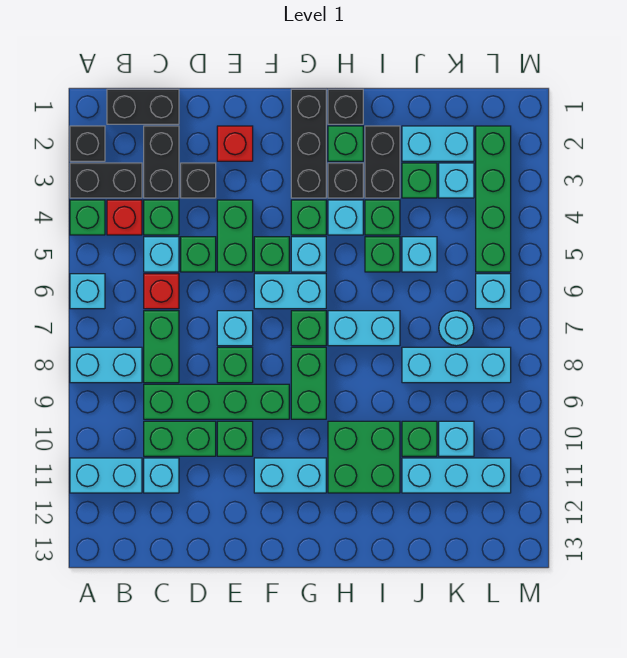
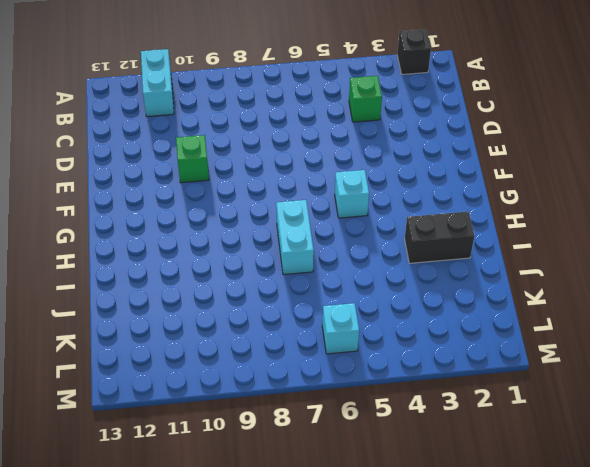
none -> black 1x2 brick [70,163,142,198]
none -> green 1x1 brick [70,200,105,235]
none -> cyan 1x1 brick [70,274,105,309]
none -> cyan 1x2 brick [70,347,142,383]

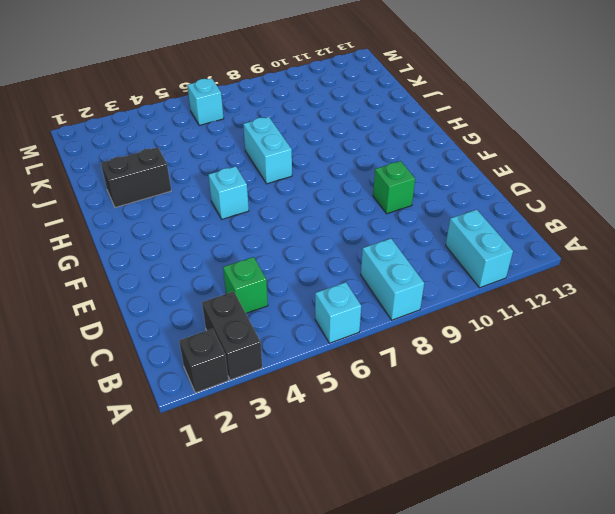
none -> green 1x1 brick [70,200,105,235]
none -> black 1x2 brick [107,89,179,124]
none -> red 1x1 brick [107,200,142,235]
none -> black 1x2 brick [144,126,179,198]

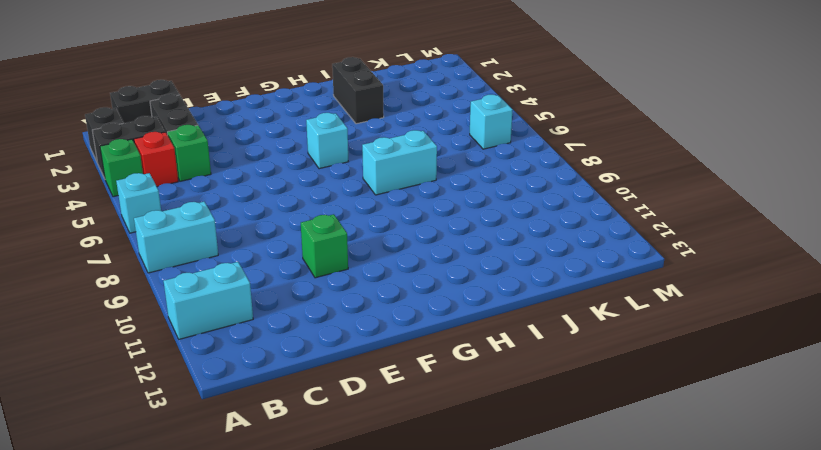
none -> cyan 1x1 brick [144,237,179,272]
none -> red 1x1 brick [144,274,179,309]
none -> green 1x2 brick [144,311,179,383]
none -> green 1x4 brick [144,384,289,419]

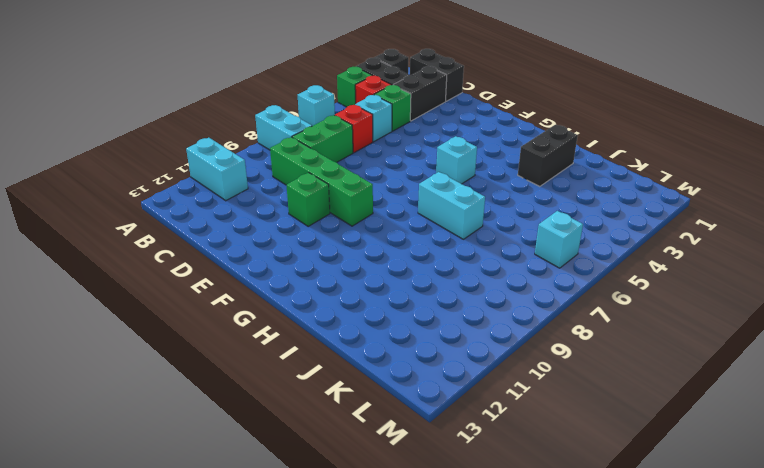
none -> green 1x2 brick [144,421,216,456]
none -> cyan 1x1 brick [144,458,179,493]
none -> black 1x1 brick [181,163,216,198]
none -> green 1x1 brick [181,237,216,272]

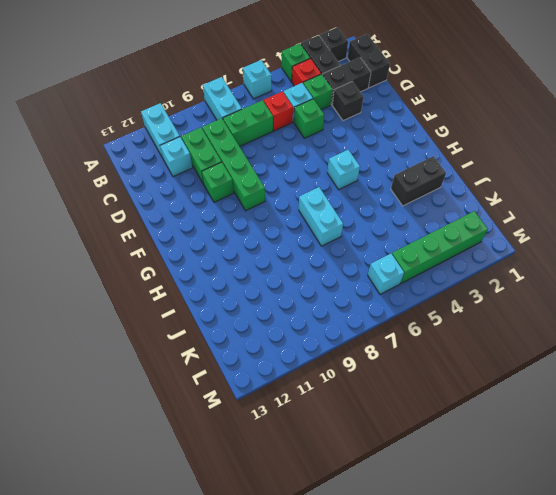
none -> red 1x1 brick [217,126,253,161]
none -> green 1x2 brick [217,200,253,272]
none -> cyan 1x1 brick [217,311,253,346]
none -> green 1x1 brick [217,347,253,383]

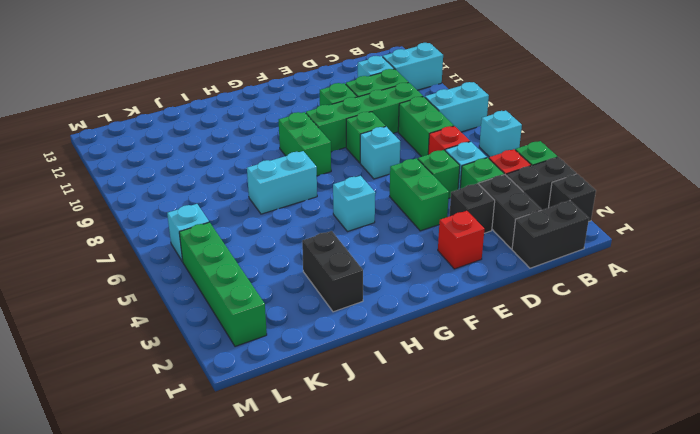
none -> green 1x1 brick [254,237,289,272]
none -> cyan 1x2 brick [254,274,326,309]
none -> cyan 1x2 brick [254,458,326,493]
none -> black 1x3 brick [291,89,326,198]

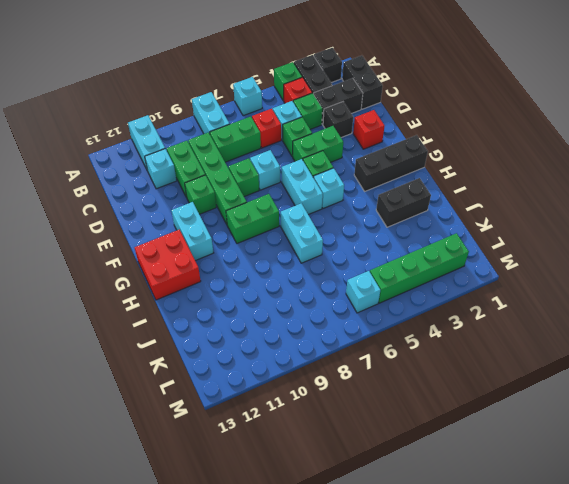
red 2x2 brick [135,230,201,300] -> none
none -> green 1x1 brick [291,200,326,235]
none -> green 1x1 brick [291,311,326,346]
none -> black 1x1 brick [328,89,363,124]
none -> green 1x1 brick [328,126,363,161]

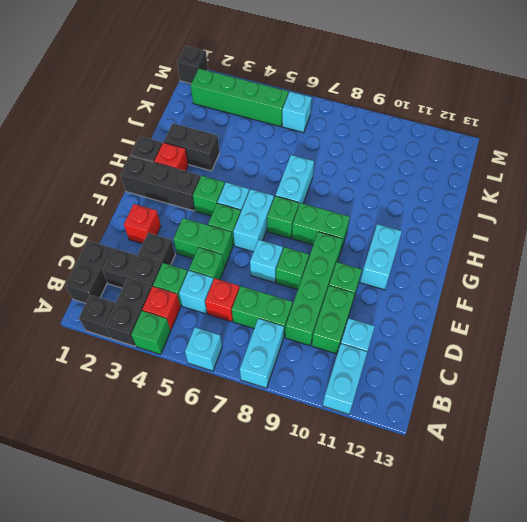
red 1x1 brick [154,142,188,171] -> green 1x1 brick [328,126,363,161]
black 1x1 brick [177,46,208,84] -> black 1x1 brick moved to [328,163,363,198]
none -> cyan 1x1 brick [328,200,363,235]
none -> green 2x2 brick [328,421,400,493]
none -> green 1x1 brick [365,200,400,235]
none -> green 1x1 brick [365,237,400,272]

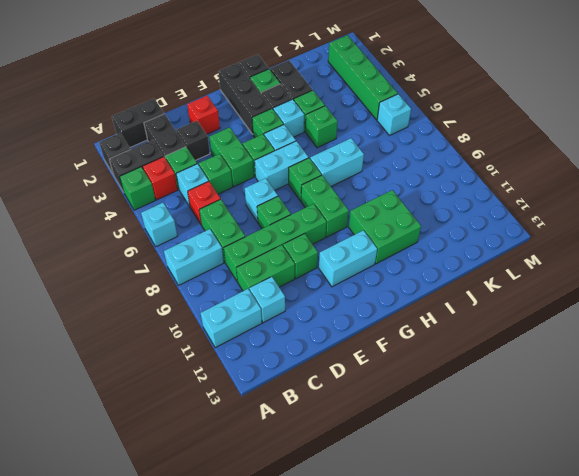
none -> cyan 1x2 brick [402,126,474,161]
none -> green 1x1 brick [402,163,437,198]
none -> cyan 1x1 brick [402,237,437,272]
none -> cyan 1x3 brick [402,347,511,383]

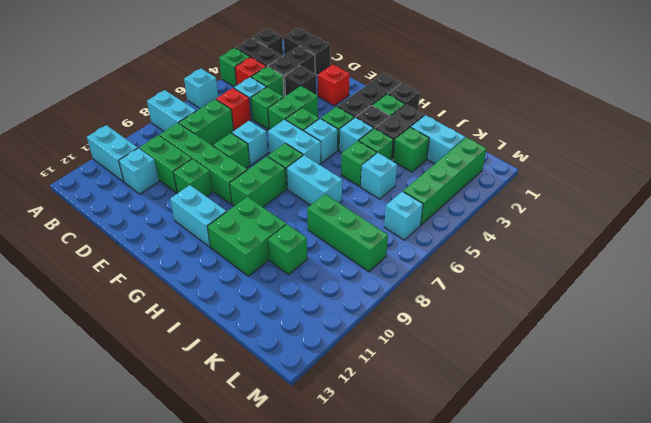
green 1x3 brick [307,194,388,272] -> cyan 1x3 brick [402,347,511,383]
none -> cyan 1x3 brick [402,458,511,493]
none -> cyan 1x1 brick [439,163,474,198]
none -> cyan 1x1 round brick [439,311,474,346]
none -> cyan 1x1 brick [439,421,474,456]

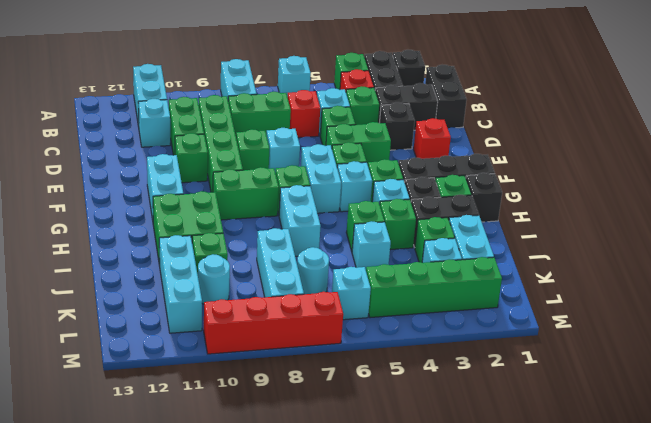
cyan 1x1 round brick [198,254,230,304] -> cyan 1x1 brick [439,421,474,456]
red 1x4 brick [204,292,343,354] -> none

